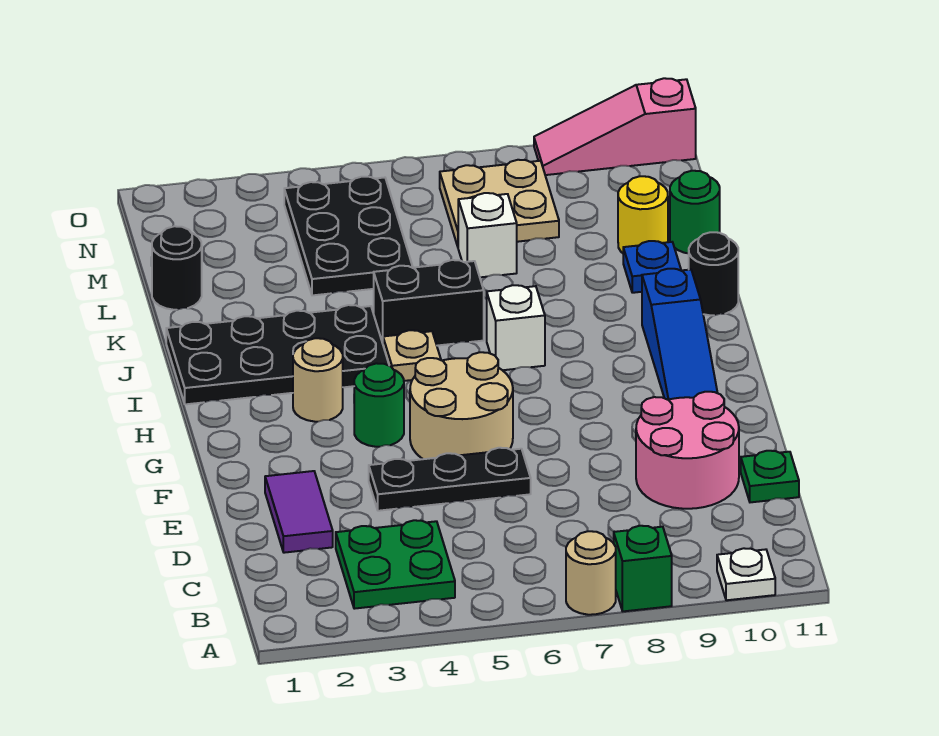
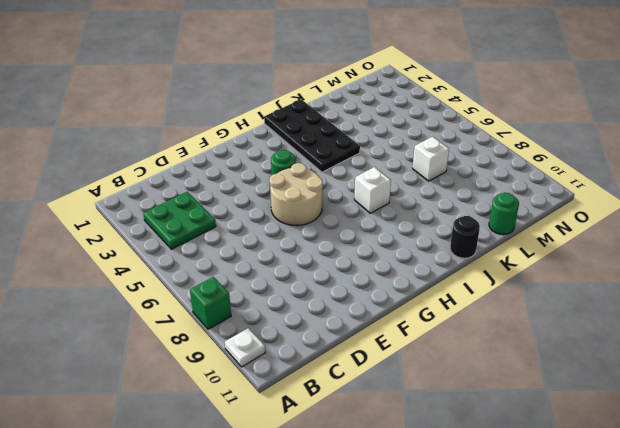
none -> tan 1x1 round brick [566,531,616,615]
none -> purple 1x2 tile [265,471,333,553]
none -> pink 2x2 round brick [636,392,739,509]

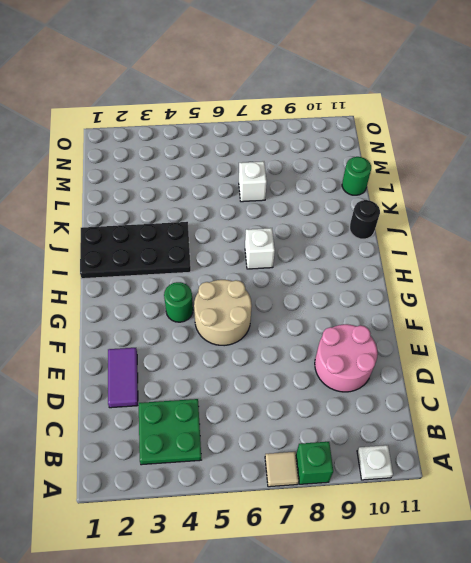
tan 1x1 tile [265,452,299,487] -> tan 1x1 round brick [566,531,616,615]
none -> green 1x1 plate [741,451,799,502]
none -> black 1x3 plate [369,448,531,511]
none -> blue 1x3 slope [642,269,717,400]

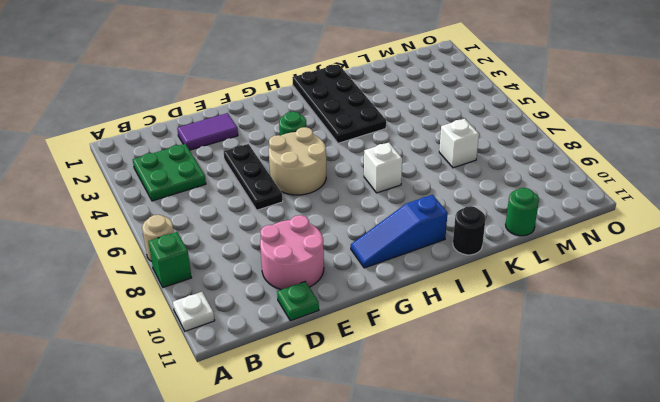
none -> tan 1x1 round brick [293,338,343,422]
none -> tan 1x1 plate [383,330,441,381]
none -> black 1x2 brick [374,260,484,346]

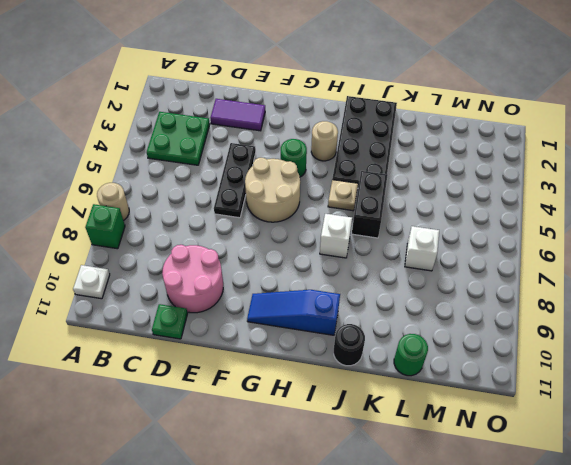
none -> blue 1x1 plate [623,241,681,293]
none -> black 1x1 round brick [152,226,202,310]
none -> black 2x3 plate [284,177,413,295]

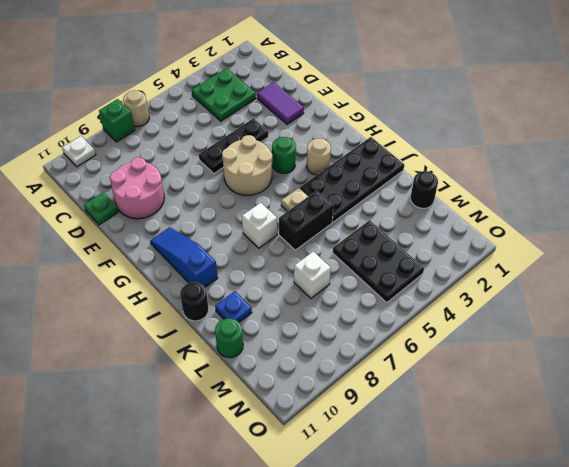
none -> yellow 1x1 round brick [618,176,668,253]
none -> tan 2x2 plate [440,160,559,246]
none -> pink 1x3 slope [534,78,696,175]

